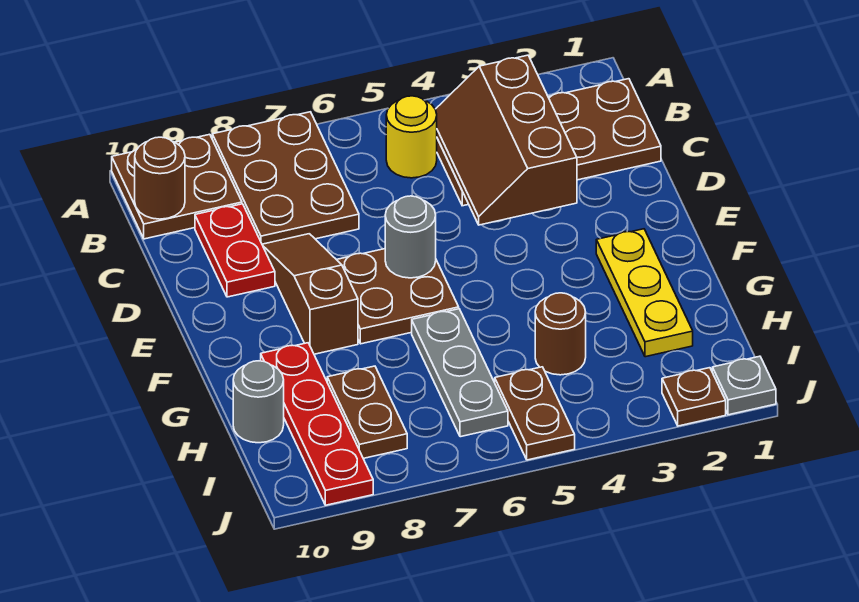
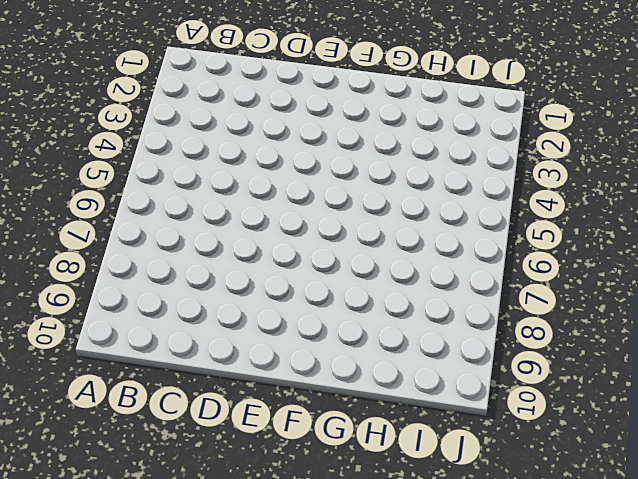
none -> brown 2x3 plate [212,112,359,244]
none -> brown 2x2 plate [112,134,242,239]
none -> brown 2x4 plate [437,79,661,206]

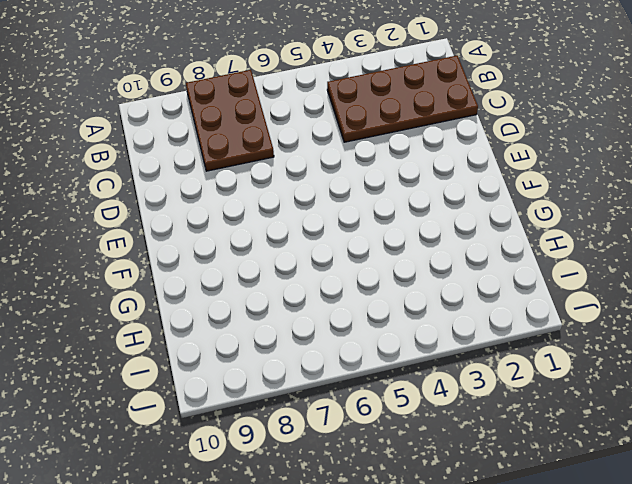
none -> brown 2x2 plate [112,134,242,239]
none -> yellow 1x1 round brick [386,96,437,178]
none -> red 1x2 plate [195,204,275,297]

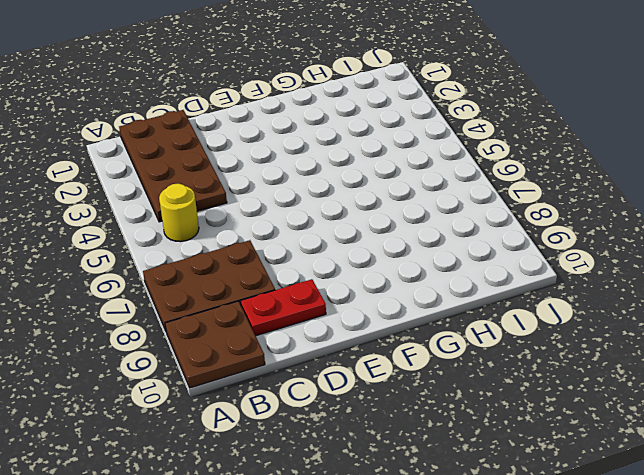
none -> brown 1x3 slope [262,234,358,354]
none -> brown 2x2 plate [337,249,459,344]
none -> yellow 1x3 plate [596,229,693,357]

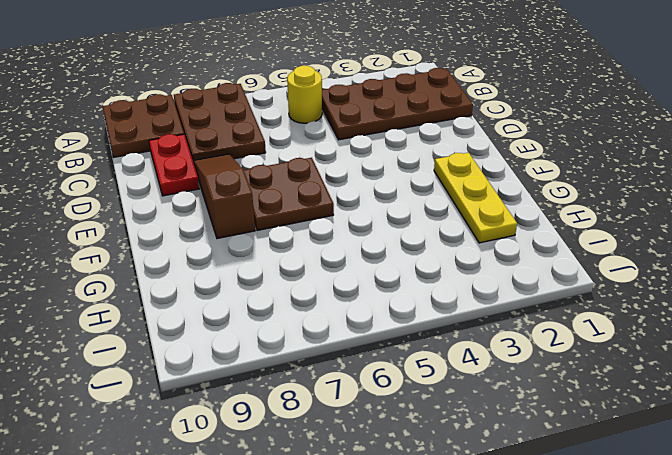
none -> grey 1x3 plate [412,309,508,437]
none -> red 1x4 plate [261,343,373,505]
none -> brown 1x1 round brick [535,293,586,375]

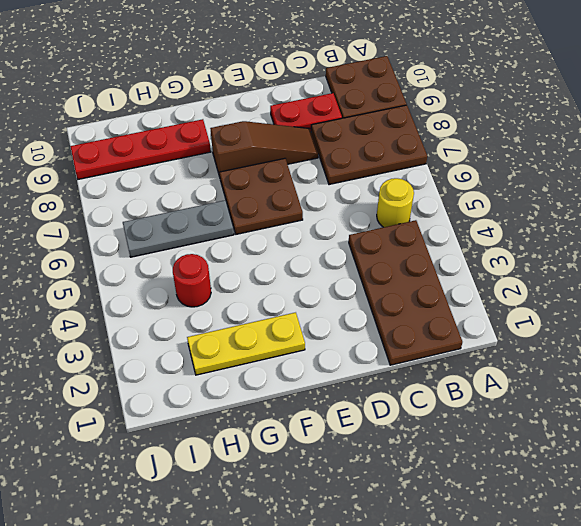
red 1x1 round brick [173,254,211,307] -> brown 1x1 round brick [535,293,586,375]
none -> brown 1x2 plate [327,366,407,458]
none -> grey 1x1 round brick [233,361,284,443]
none -> brown 1x2 plate [495,367,575,460]

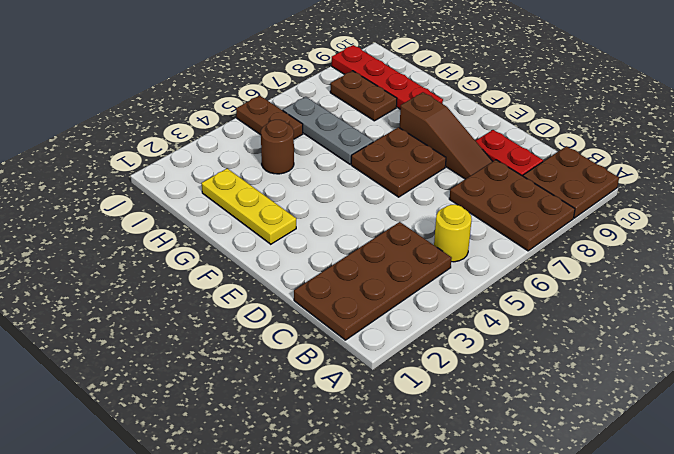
none -> grey 1x1 round brick [233,361,284,443]
none -> grey 1x1 plate [712,356,776,415]
none -> brown 1x1 plate [662,368,726,426]

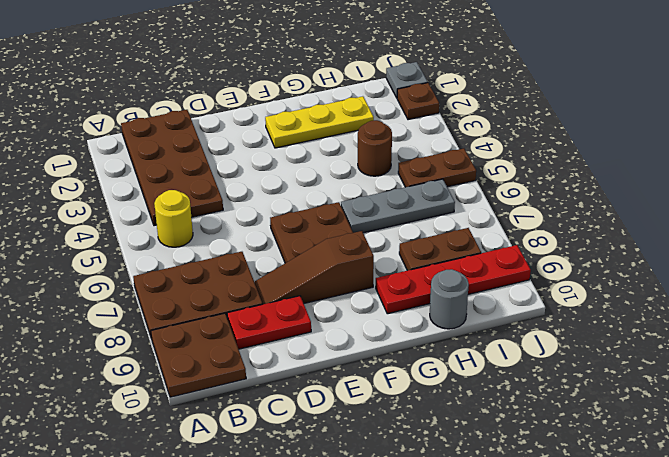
none -> brown 2x3 slope [435,55,577,225]
none -> brown 1x1 round brick [135,137,185,219]
none -> grey 1x1 round brick [385,196,436,278]

